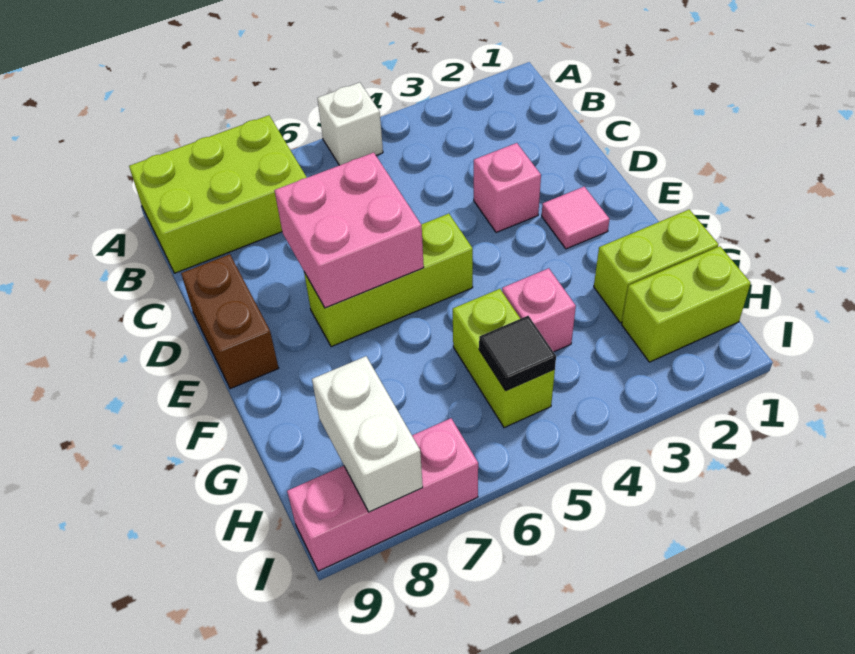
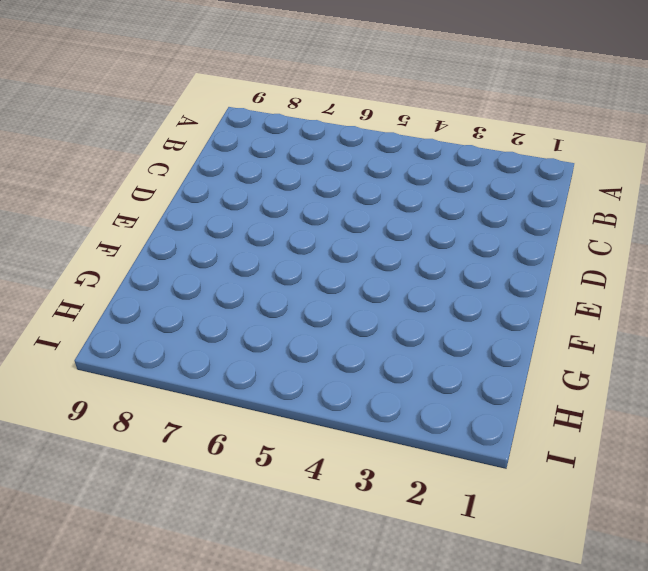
none -> white 1x1 brick [317,82,383,165]
none -> lime 2x3 brick [129,115,307,273]
none -> pink 1x1 brick [474,143,541,233]

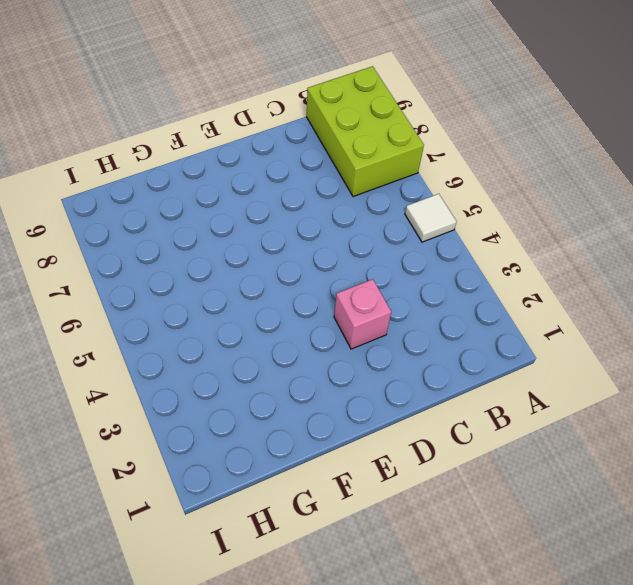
white 1x1 tile [405,194,456,242] -> white 1x1 brick [317,82,383,165]
none -> brown 1x2 brick [181,254,279,389]
none -> pink 1x1 tile [542,187,610,249]
none -> lime 1x3 brick [304,213,473,347]

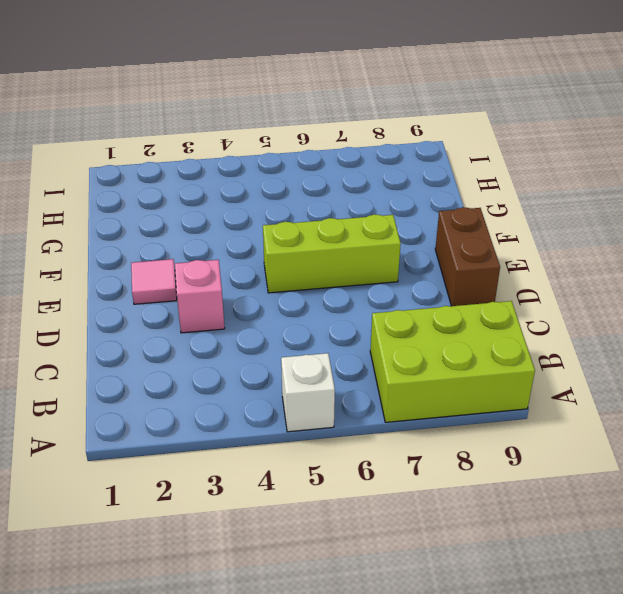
none -> lime 1x2 brick [594,210,718,323]
none -> pink 1x1 brick [502,268,576,352]
none -> lime 1x2 brick [453,289,555,428]

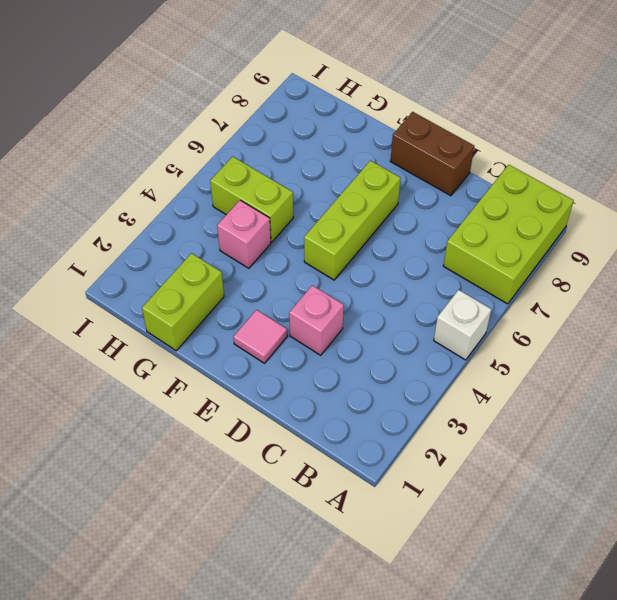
none -> lime 1x2 brick [622,246,751,362]
none -> pink 1x3 brick [287,418,478,571]
none -> pink 2x2 brick [275,153,424,308]

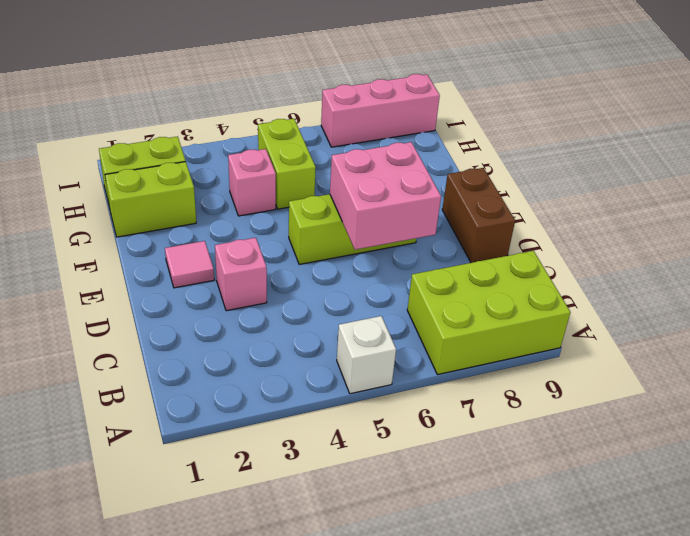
none -> black 1x1 tile [479,316,556,391]
none -> white 1x2 brick [312,356,423,512]

